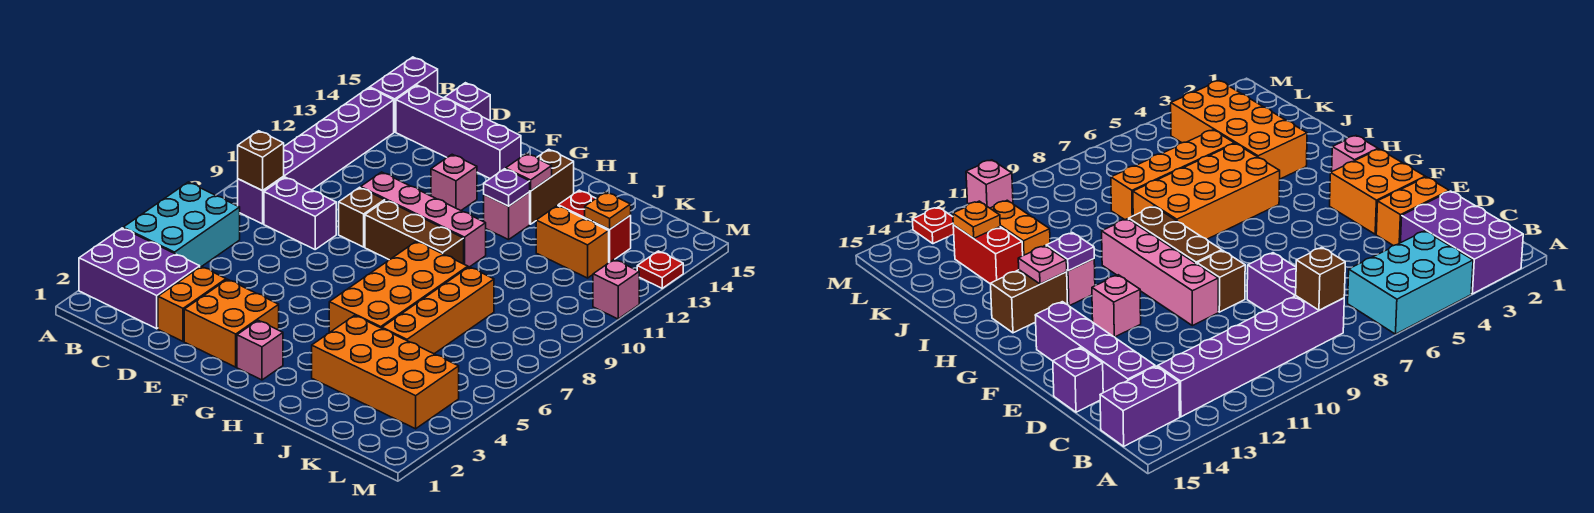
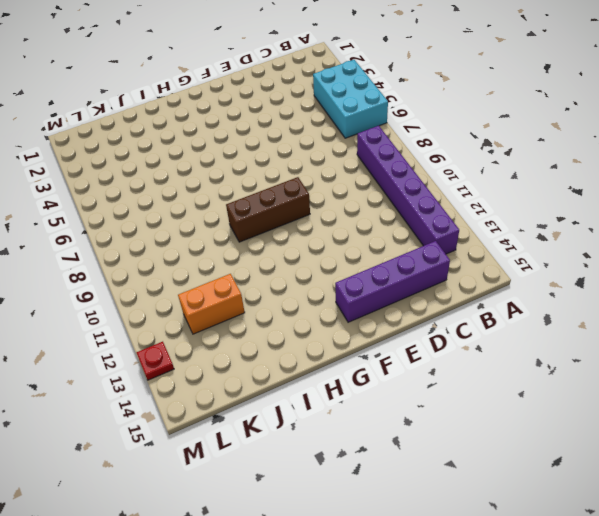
none -> purple 2x3 brick [79,228,200,329]
none -> purple 1x2 brick [370,57,438,132]
none -> purple 1x2 brick [264,177,336,249]

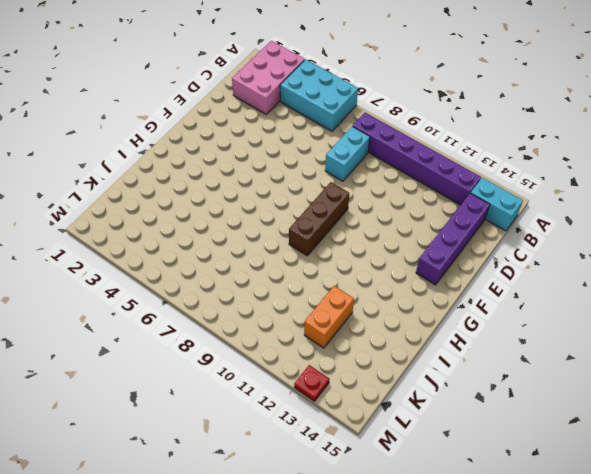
pink 2x3 brick [232,41,305,114] -> purple 2x3 brick [79,228,200,329]
cyan 1x2 brick [471,178,523,231] -> purple 1x2 brick [370,57,438,132]
cyan 1x2 brick [325,126,370,181] -> purple 1x2 brick [264,177,336,249]
none -> orange 1x2 brick [158,267,226,341]
none -> purple 1x1 brick [444,83,490,120]
none -> orange 2x2 brick [184,279,279,367]

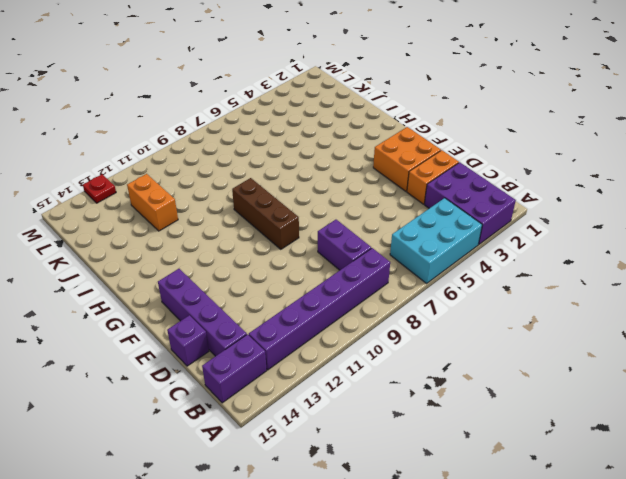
none -> brown 1x1 brick [339,187,385,247]
none -> pink 1x4 brick [361,172,486,267]
none -> pink 1x1 brick [431,154,477,210]

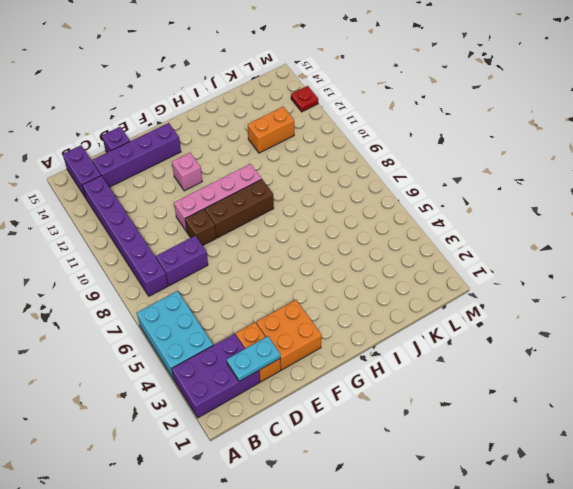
cyan 1x2 plate [227,336,280,381] -> none
none -> pink 1x1 brick [237,320,283,380]
none -> orange 2x4 brick [329,241,468,333]
none -> pink 1x1 brick [484,192,530,240]

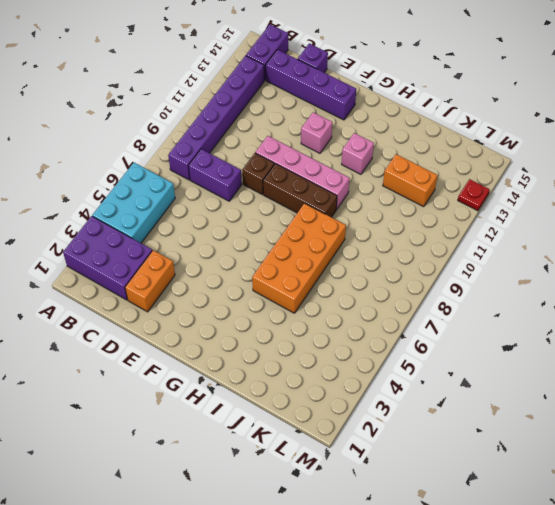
none -> orange 2x2 brick [184,279,279,367]
none -> pink 1x1 brick [237,320,283,380]
none -> brown 1x2 brick [530,149,574,224]

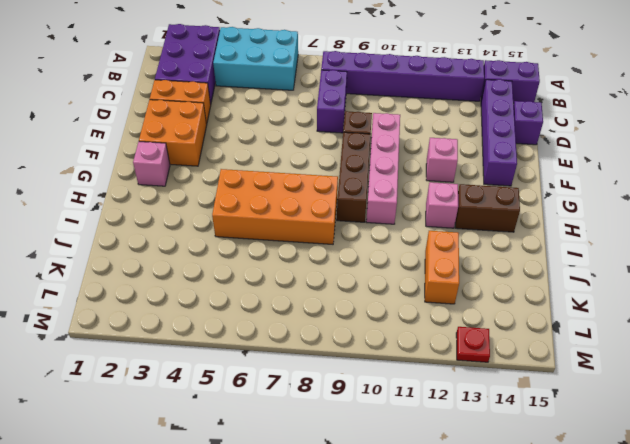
none -> orange 2x4 brick [312,315,459,429]
none -> orange 1x4 brick [382,267,494,354]
none -> red 1x2 brick [558,190,631,262]

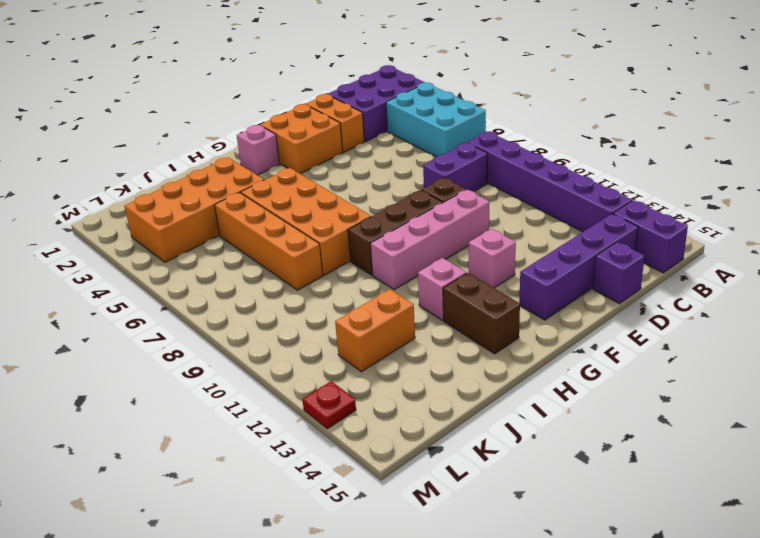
none -> red 1x2 brick [558,190,631,262]
none -> pink 1x1 brick [593,259,639,319]
none -> brown 1x1 brick [238,131,284,191]

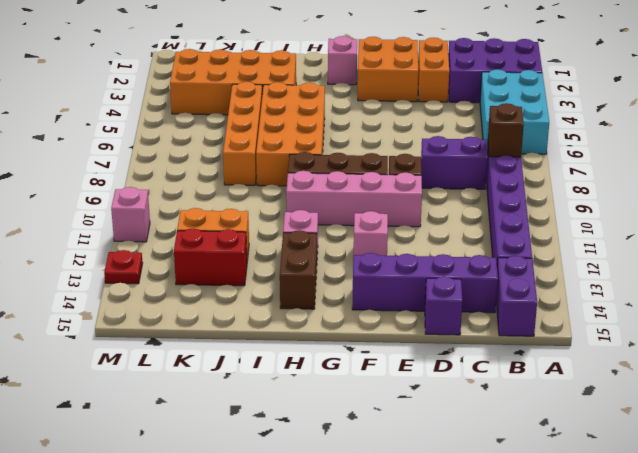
none -> purple 1x1 plate [484,169,530,206]
none -> pink 1x1 plate [506,153,552,191]
none -> orange 1x1 plate [585,192,631,229]

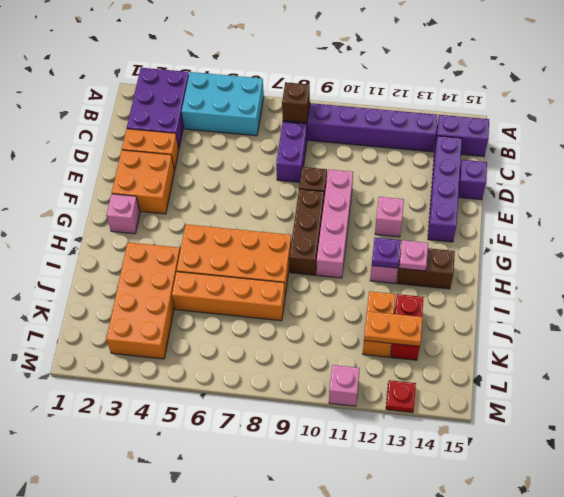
orange 1x2 plate [364,311,423,346] -> orange 1x1 plate [585,192,631,229]

